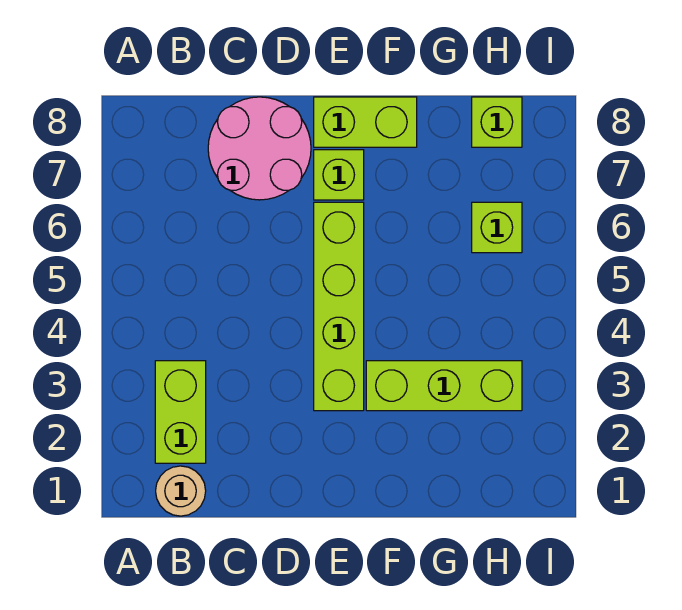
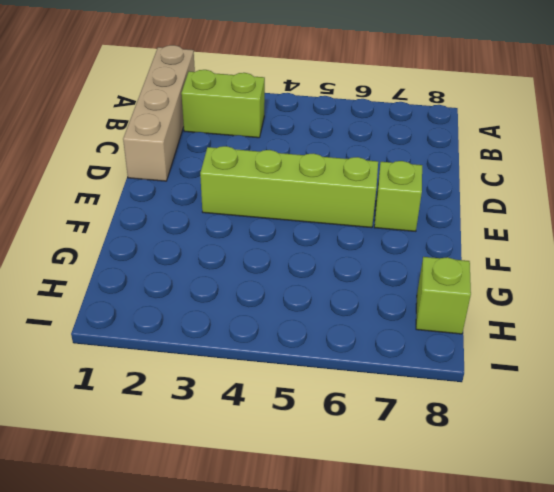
tan 1x4 brick [123,45,195,181] -> tan 1x1 round brick [156,466,206,516]
none -> pink 2x2 round brick [208,97,311,200]
none -> lime 1x2 brick [314,97,417,147]

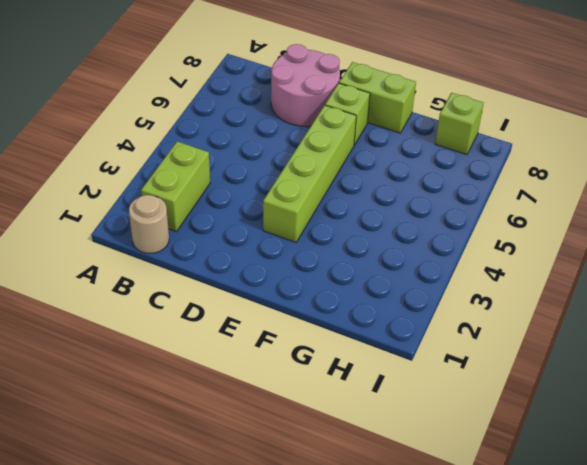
none -> lime 1x3 brick [366,361,522,411]
none -> lime 1x1 brick [472,202,522,253]

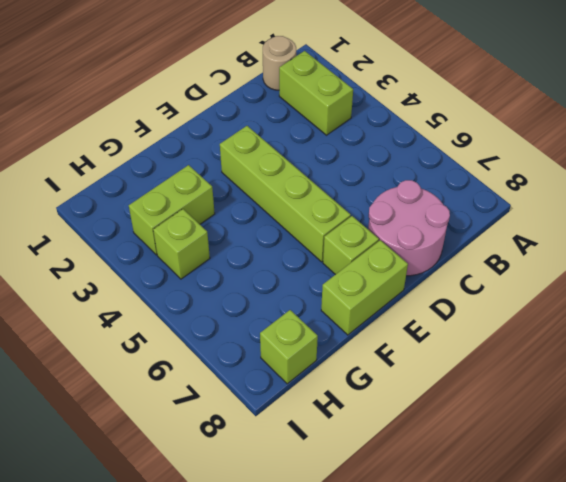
lime 1x2 brick [129,165,215,255] -> lime 1x3 brick [366,361,522,411]
lime 1x1 brick [153,209,210,279] -> lime 1x1 brick moved to [472,202,522,253]

